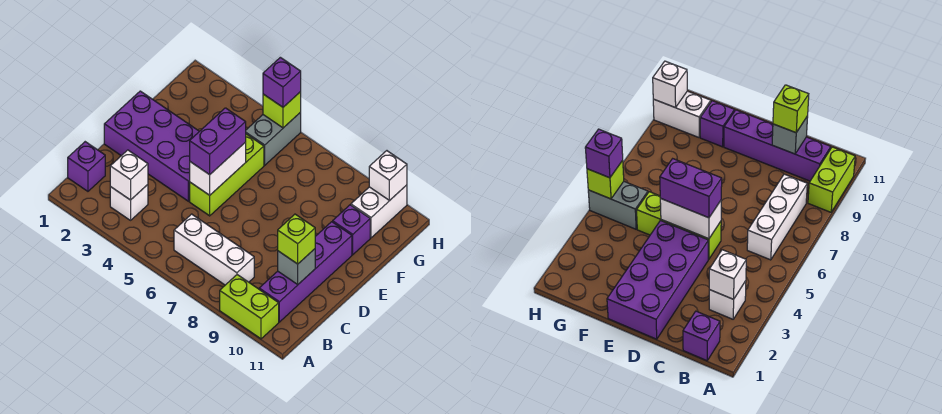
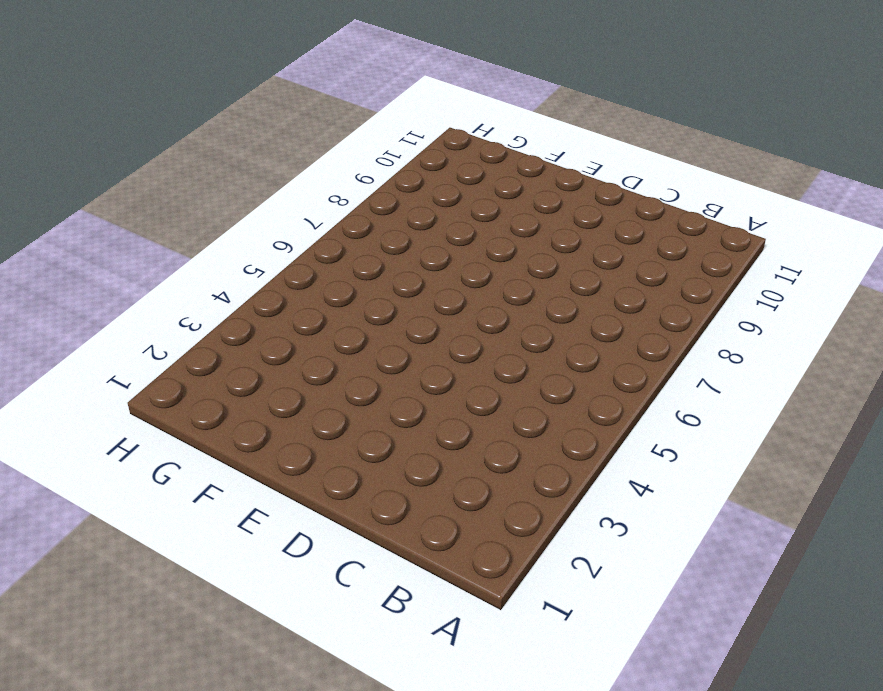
none -> lime 1x2 brick [220,275,279,339]
none -> purple 1x1 brick [68,142,105,191]
none -> white 1x1 brick [110,185,148,220]

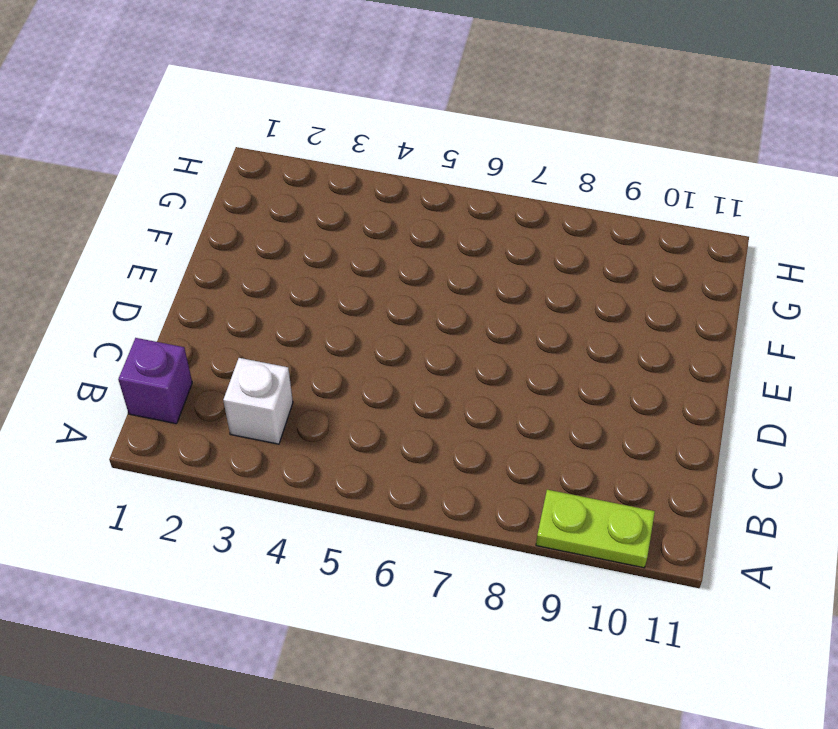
lime 1x2 plate [536,490,655,568] -> lime 1x2 brick [220,275,279,339]
none -> white 1x3 brick [174,214,254,285]
none -> purple 1x4 brick [259,222,352,322]
none -> purple 2x4 brick [104,91,199,201]

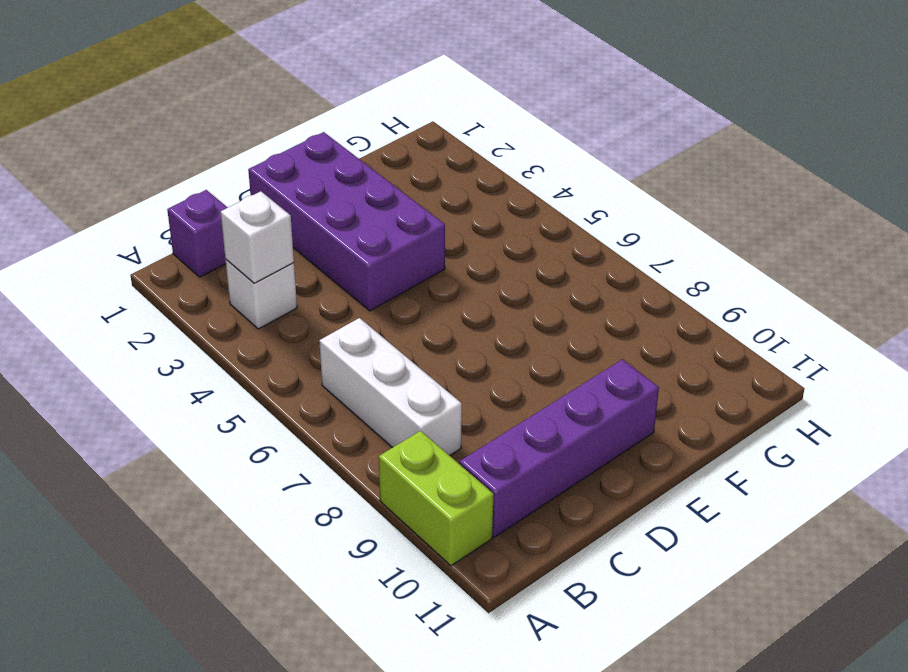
none -> lime 1x3 brick [190,134,264,216]
none -> purple 1x1 brick [333,205,370,255]
none -> grey 1x2 brick [246,113,301,165]

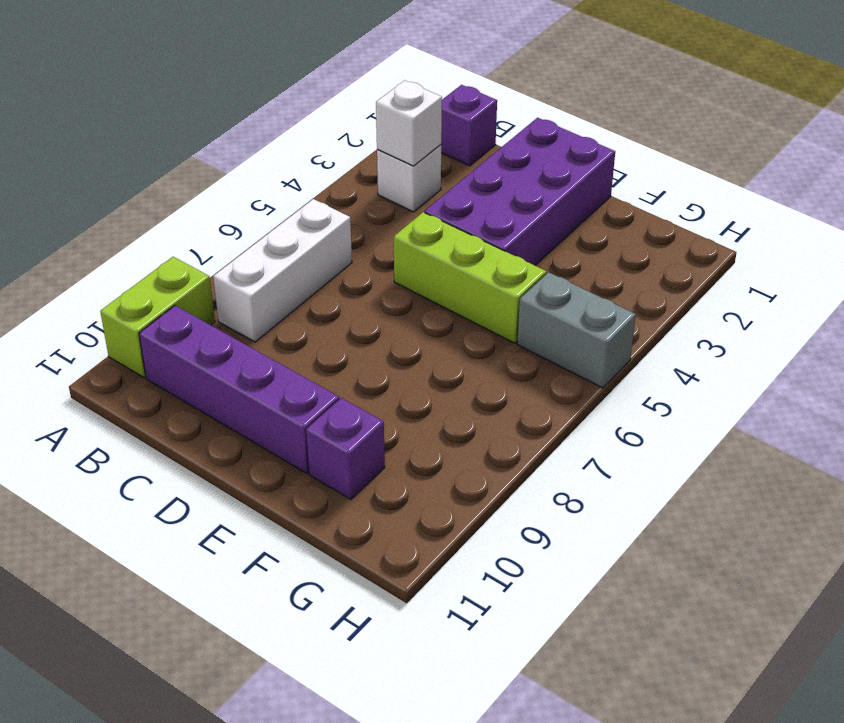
none -> white 1x2 brick [351,185,407,238]
none -> grey 1x1 brick [278,249,315,284]
none -> white 1x2 brick [190,142,246,195]

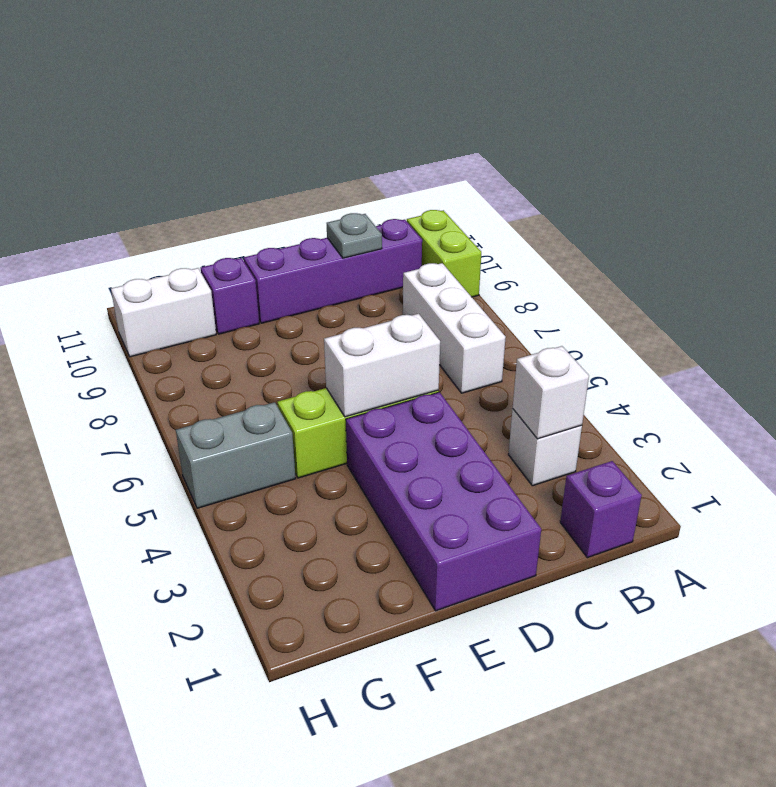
grey 1x1 plate [327,213,382,258] -> grey 1x1 brick [278,249,315,284]
none -> lime 1x1 brick [263,92,301,128]
none -> white 1x1 brick [369,151,407,200]
none -> lime 1x1 brick [278,214,315,264]

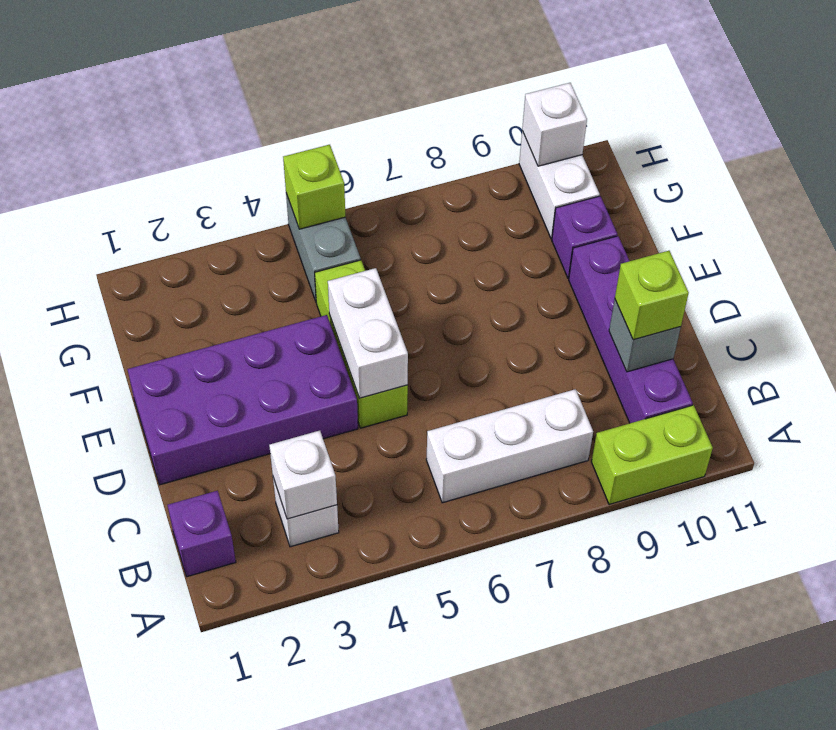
none -> purple 1x2 brick [190,108,246,175]
none -> purple 1x1 brick [263,57,301,107]

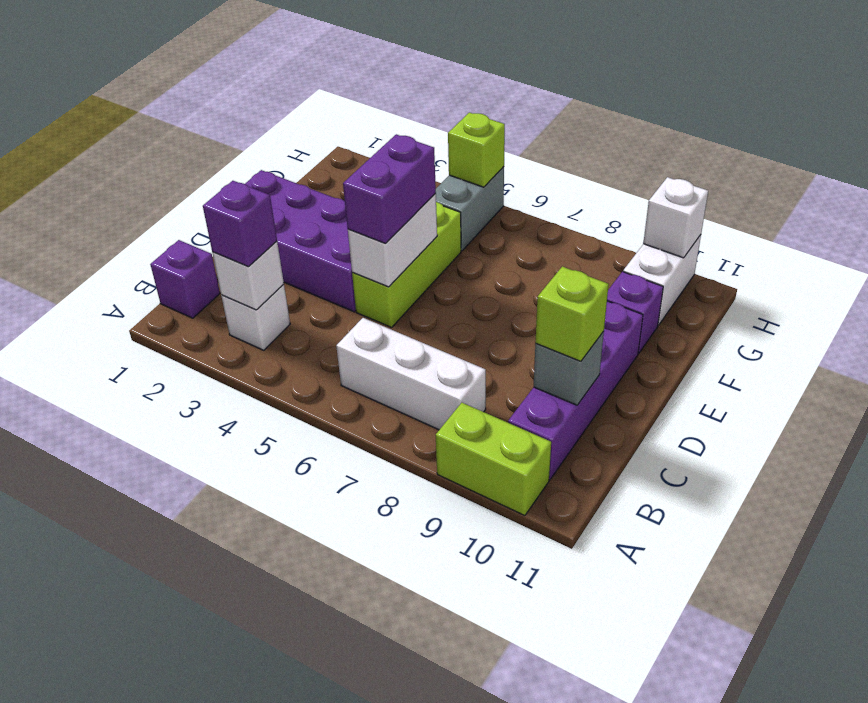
purple 1x1 brick [203,181,277,267] -> purple 1x1 brick moved to [263,57,301,107]

